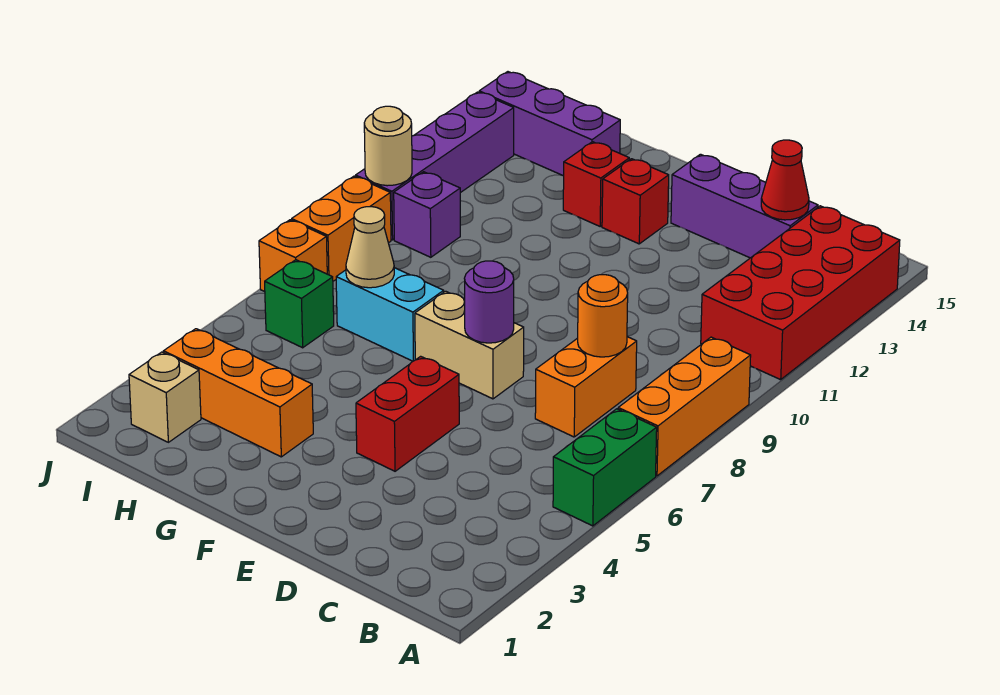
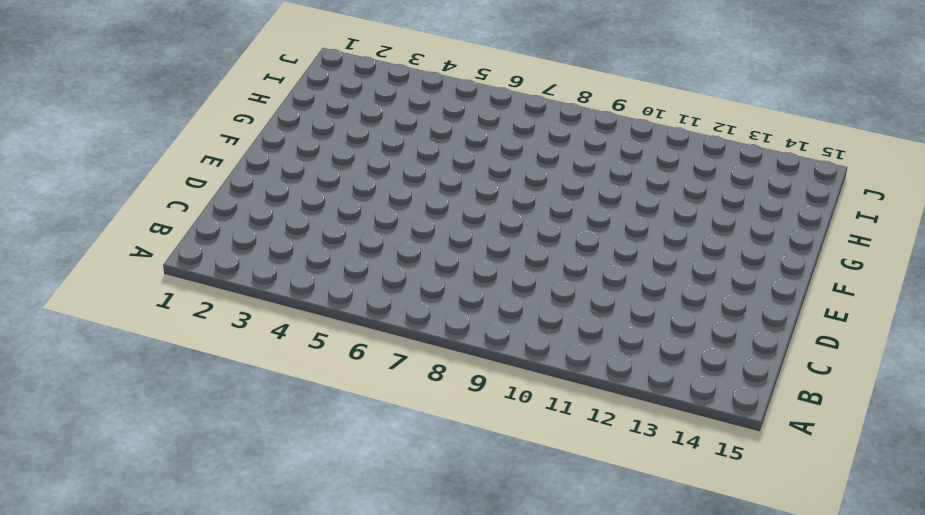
none -> green 1x2 brick [553,409,657,526]
none -> orange 1x3 brick [618,337,751,476]
none -> red 2x4 brick [701,206,900,380]

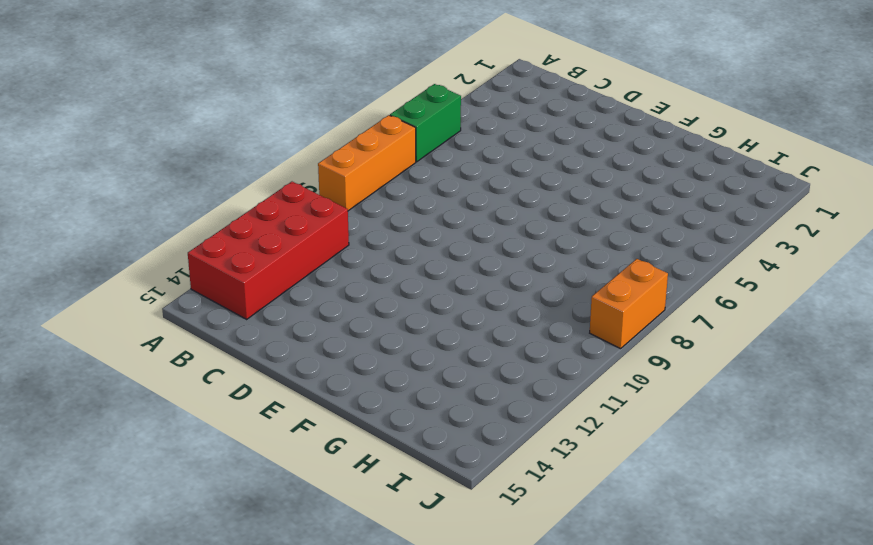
none -> orange 1x2 brick [535,337,637,437]
none -> purple 1x3 brick [671,154,818,258]
none -> red 1x2 brick [356,356,459,471]

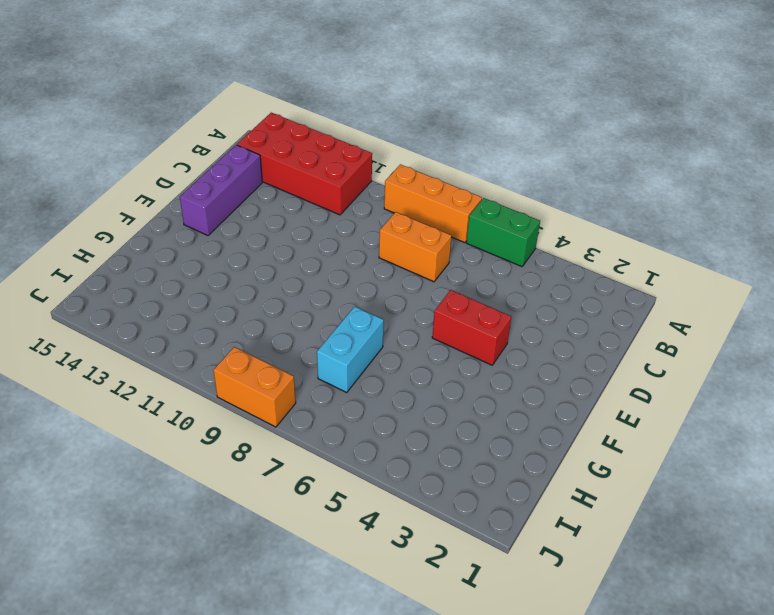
none -> tan 1x2 brick [415,291,524,399]
none -> red 1x1 brick [602,159,669,244]
none -> orange 1x3 brick [164,329,313,457]

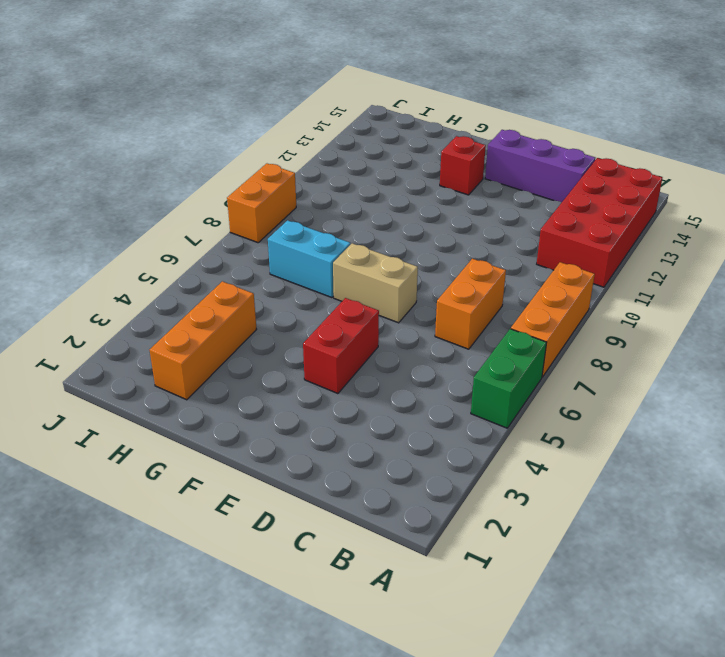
orange 1x3 brick [150,281,257,400] -> orange 1x3 brick turned to [164,329,313,457]
none -> red 1x1 brick [563,142,629,226]
none -> purple 1x3 brick [479,72,620,176]
none -> tan 1x1 brick [129,352,201,442]

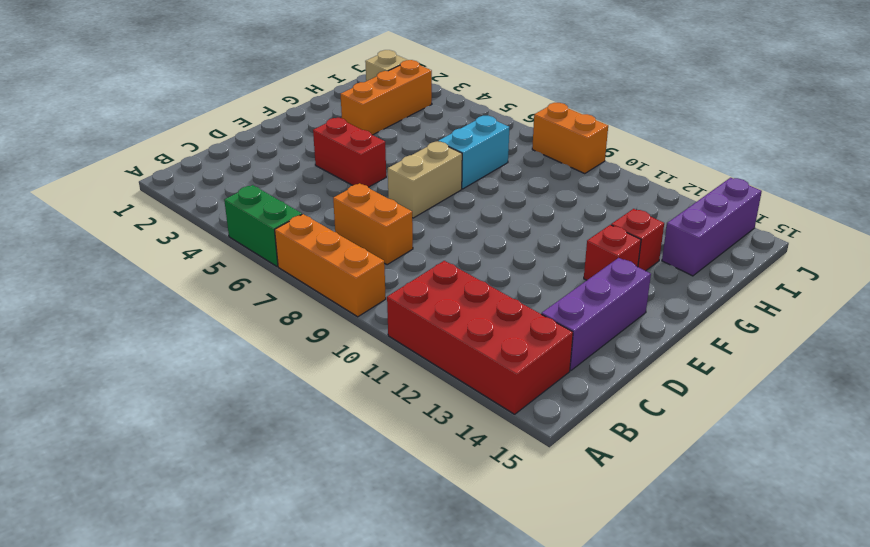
none -> green 1x1 brick [265,260,334,348]
none -> purple 1x1 brick [394,172,460,257]
none -> orange 1x1 brick [259,220,327,292]

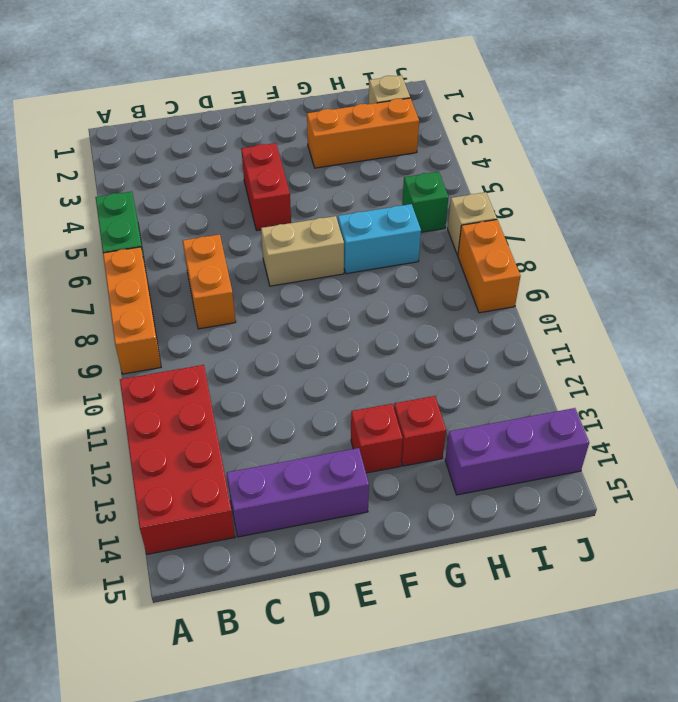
tan 1x1 brick [448,192,497,255] -> orange 1x1 brick [259,220,327,292]
none -> purple 1x1 brick [394,172,460,257]
none -> purple 1x4 brick [356,92,514,240]
none -> orange 1x1 round brick [578,275,628,357]

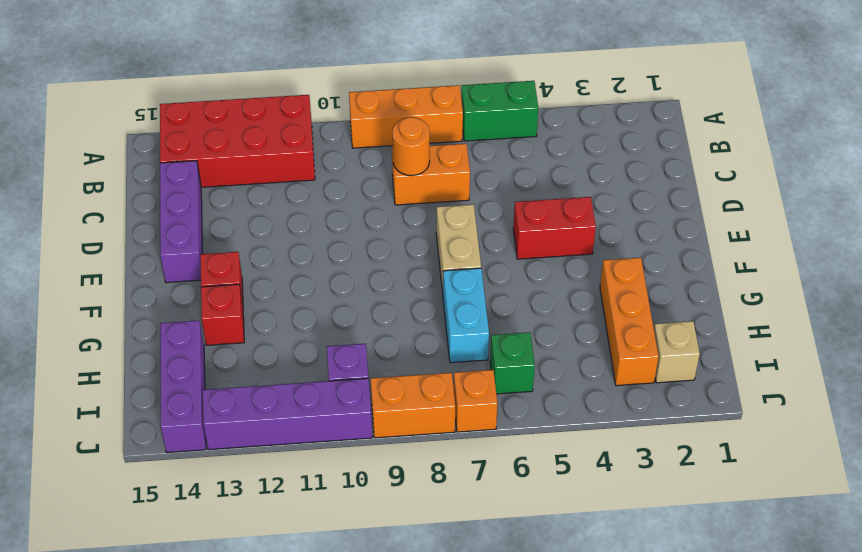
none -> red 1x1 cone [761,140,809,220]
none -> purple 1x1 round brick [464,261,514,343]
none -> tan 1x1 cone [346,207,394,288]

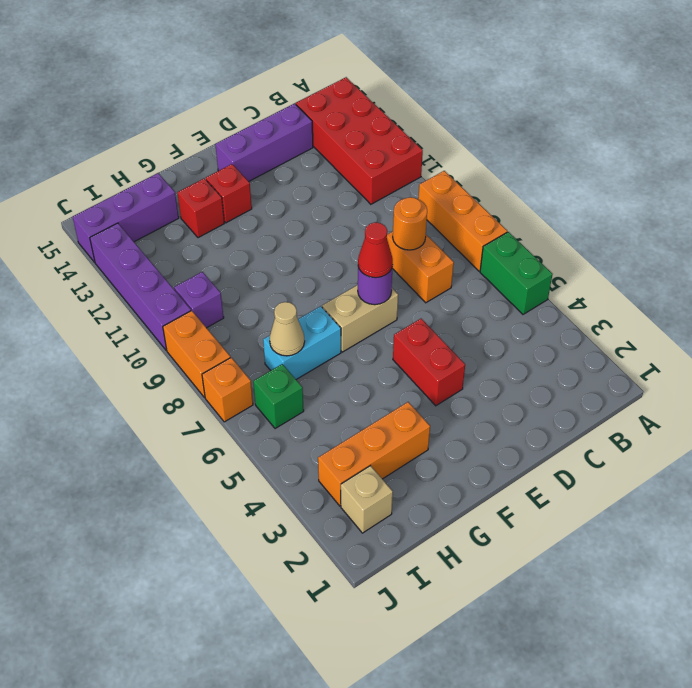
red 1x1 cone [358,222,393,278] -> red 1x1 cone moved to [761,140,809,220]
none -> tan 1x1 round brick [364,106,412,186]

